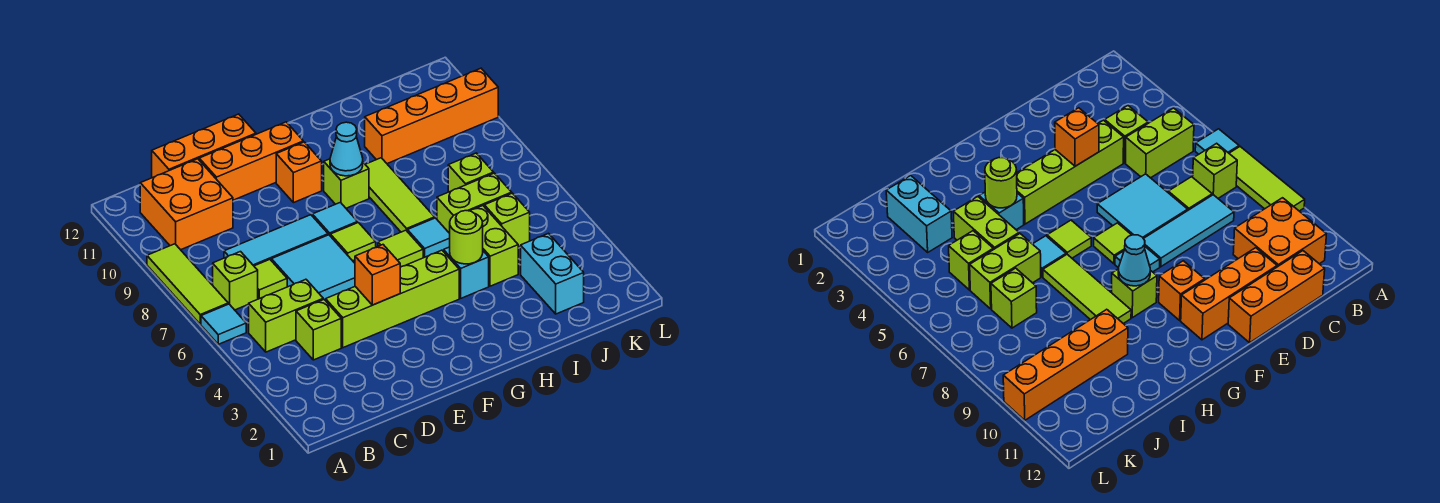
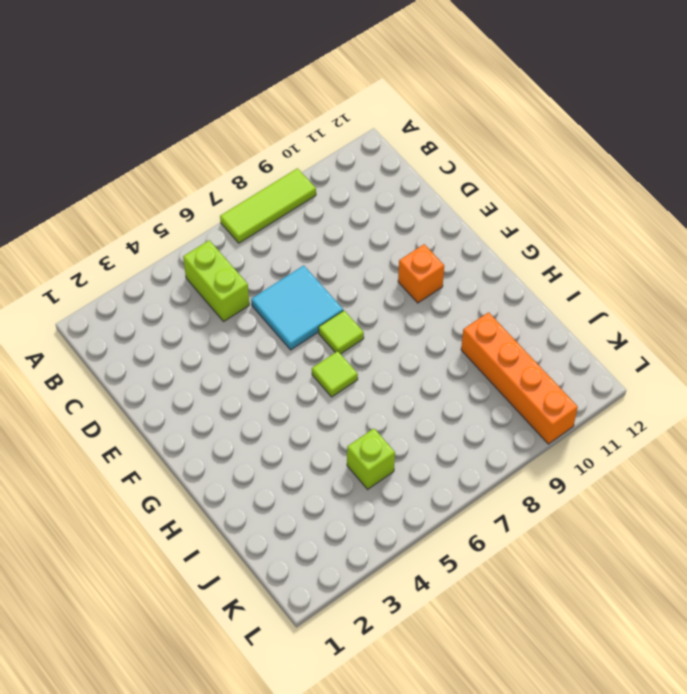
none -> cyan 1x1 tile [201,304,246,344]
none -> lime 1x1 brick [213,252,258,310]
none -> orange 2x2 brick [140,159,233,250]

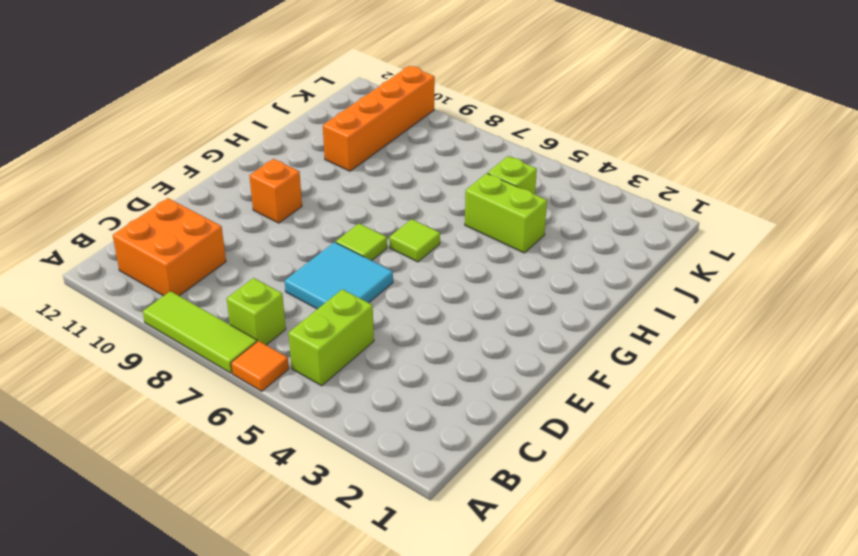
orange 1x1 tile [231,341,289,391] -> cyan 1x1 tile [201,304,246,344]
none -> lime 1x1 brick [296,299,341,360]
none -> lime 1x1 tile [254,260,287,299]
none -> cyan 1x3 tile [224,215,328,266]

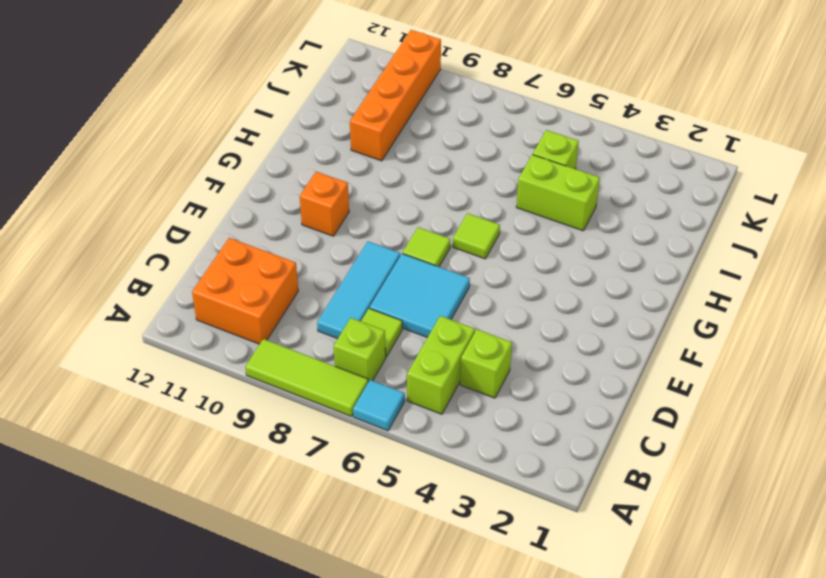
none -> orange 1x3 brick [152,114,256,178]
none -> lime 1x4 brick [326,250,459,348]
none -> orange 1x3 brick [199,122,303,200]

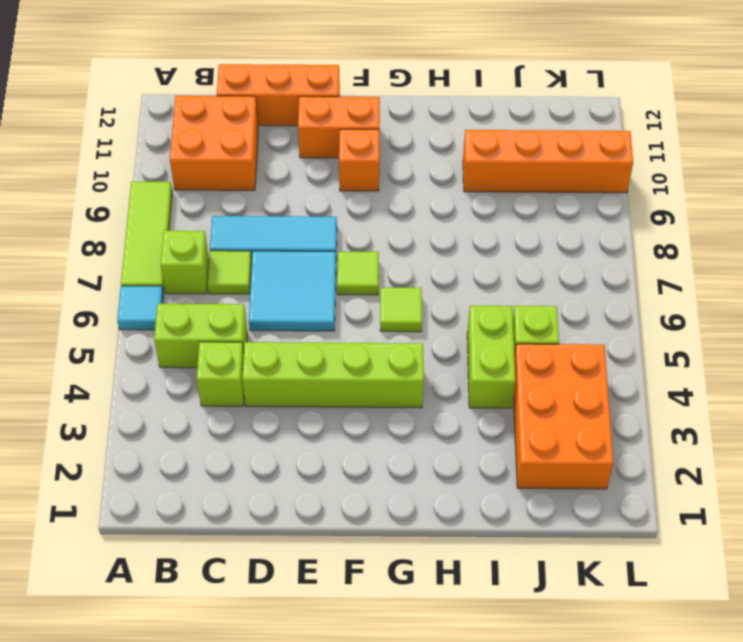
orange 1x2 brick [298,96,380,158] -> orange 1x3 brick [199,122,303,200]
orange 2x3 brick [513,344,613,489] -> cyan 1x2 brick [521,233,584,314]
none -> cyan 1x1 tile [312,202,358,235]
none -> lime 1x1 brick [324,159,369,208]
none -> cyan 1x1 brick [444,247,489,298]

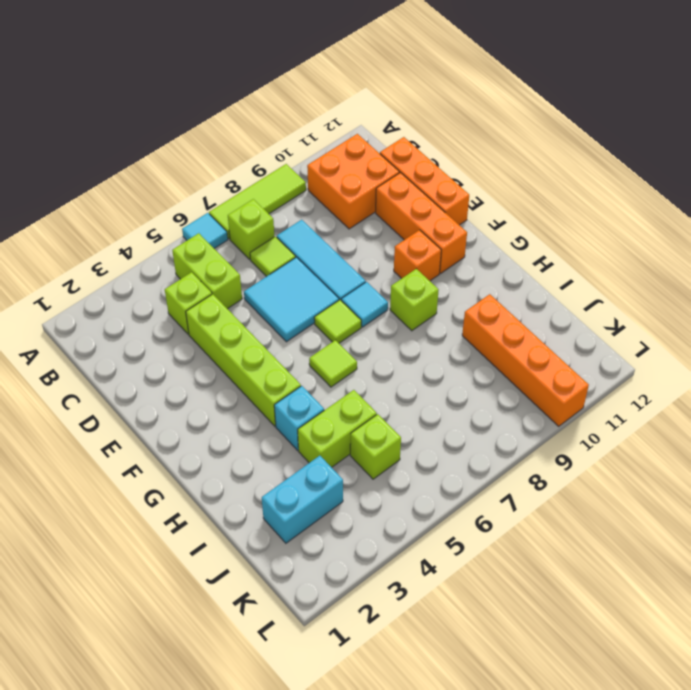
none -> cyan 1x1 tile [407,218,450,258]
none -> lime 1x3 tile [365,158,435,232]
none -> lime 1x2 brick [437,173,512,233]

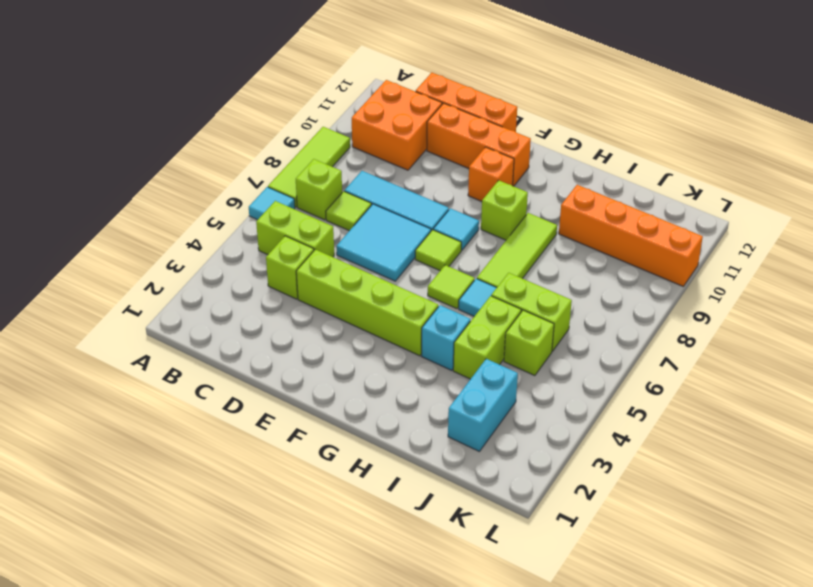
none -> lime 1x1 brick [448,153,494,192]
none -> orange 1x1 brick [355,245,400,305]
none -> cyan 1x1 cone [330,122,363,176]

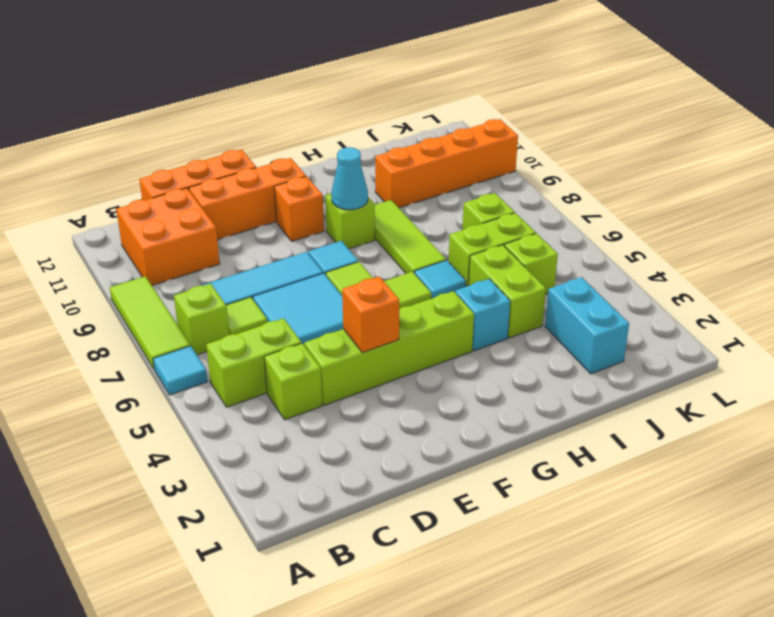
none -> lime 1x1 round brick [450,211,483,264]

